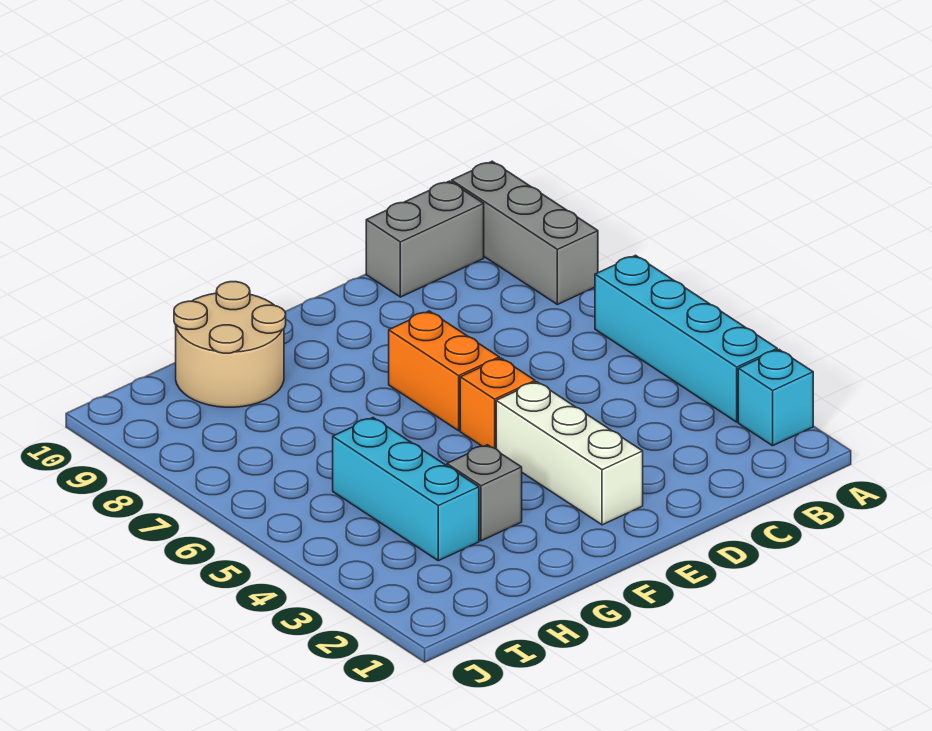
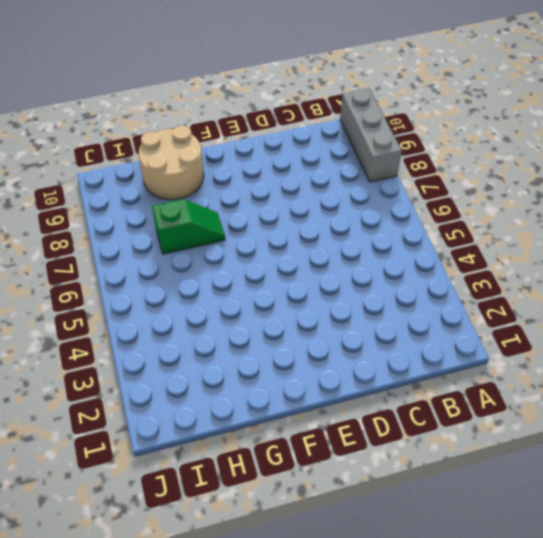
green 1x2 slope [152,199,225,254] -> none
none -> cyan 1x1 brick [738,350,813,446]
none -> cyan 1x4 brick [595,255,777,422]

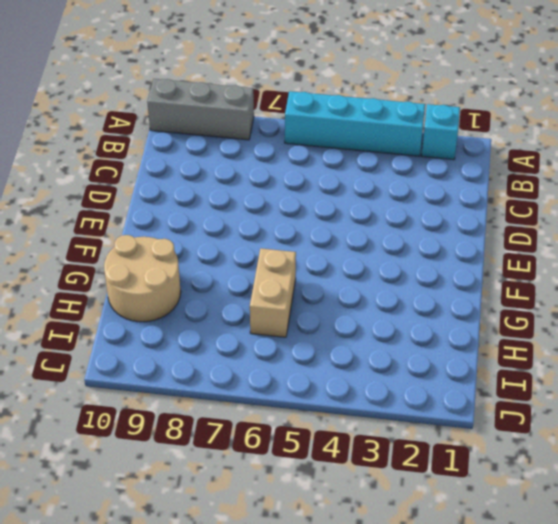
tan 1x2 brick [250,248,296,337] -> none
none -> grey 1x2 brick [366,181,484,297]
none -> white 1x3 brick [496,382,643,525]

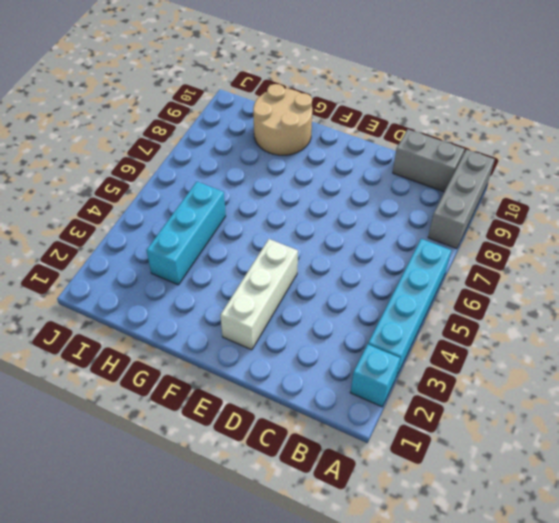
none -> orange 1x1 brick [460,358,535,449]
none -> orange 1x2 brick [389,311,499,431]

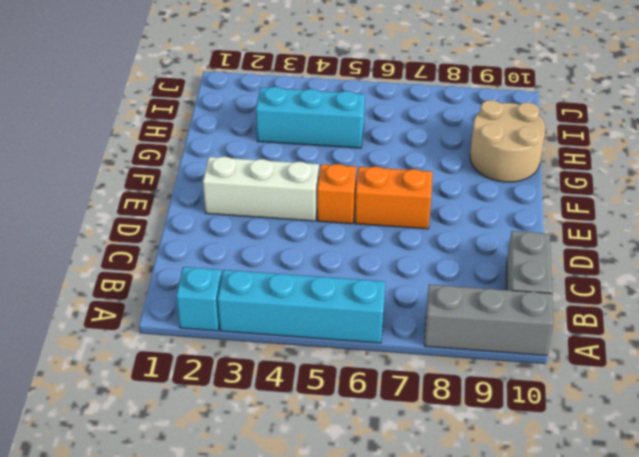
none -> grey 1x1 brick [447,445,522,541]

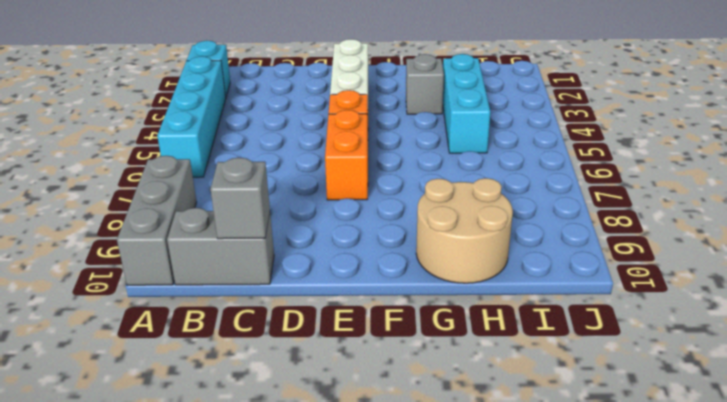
grey 1x1 brick [210,157,270,239] -> none

